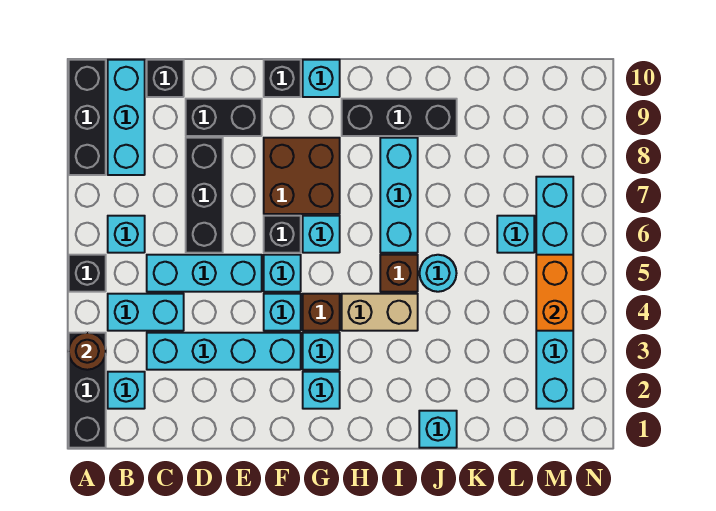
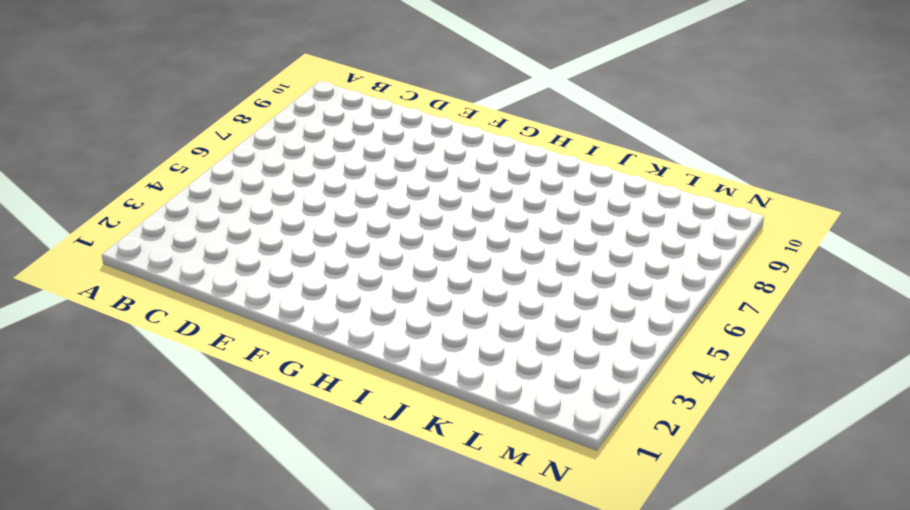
none -> black 1x3 brick [69,333,106,448]
none -> black 1x1 brick [69,255,106,292]
none -> black 1x3 brick [69,60,106,175]
none -> cyan 1x1 brick [108,372,145,409]

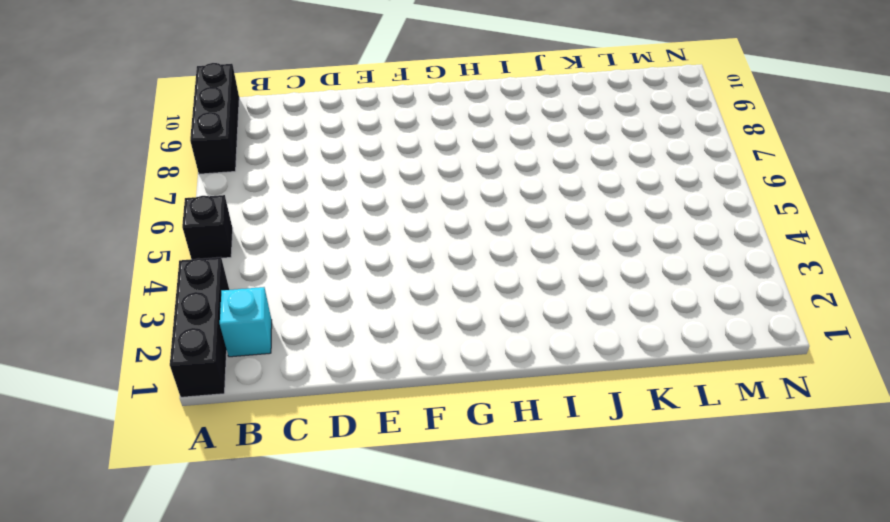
none -> cyan 1x2 brick [108,294,184,331]
none -> cyan 1x1 brick [108,216,145,253]
none -> cyan 1x3 brick [108,60,145,175]
none -> cyan 1x4 brick [147,333,301,370]

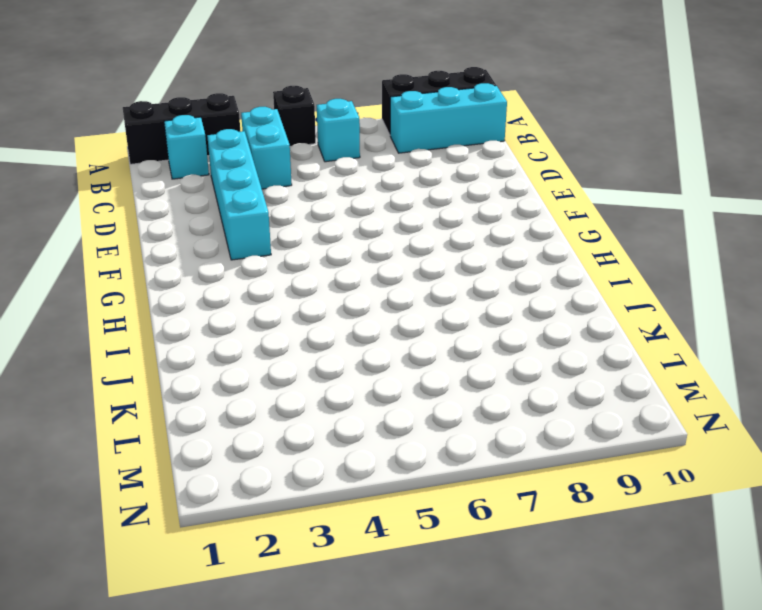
none -> cyan 1x3 brick [147,255,262,292]
none -> black 1x1 brick [147,60,184,97]
none -> black 1x3 brick [186,138,223,253]
none -> black 1x2 brick [186,99,262,136]

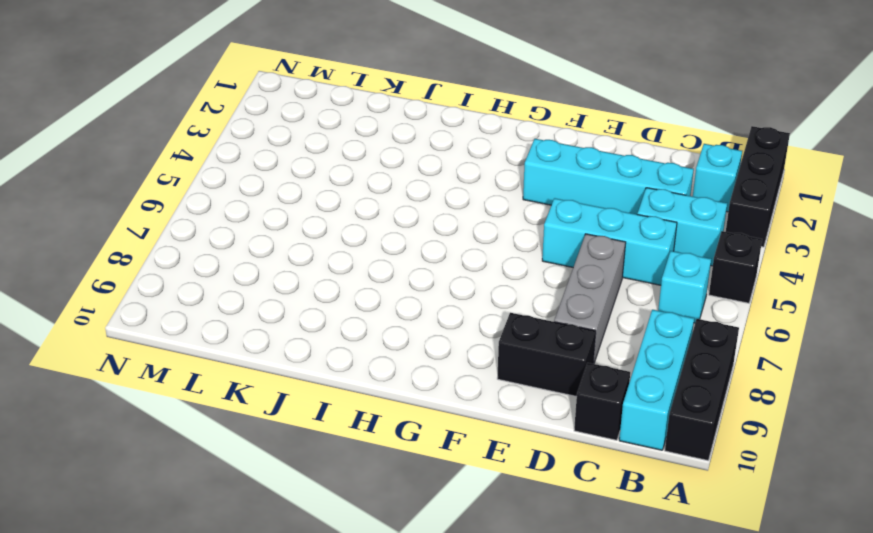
grey 1x3 brick [554,234,626,364] -> black 1x3 brick [186,138,223,253]
none -> cyan 1x1 brick [264,294,301,331]
none -> cyan 1x1 brick [264,255,301,292]
none -> black 1x1 brick [264,216,301,253]
none -> brown 2x2 brick [264,138,340,214]

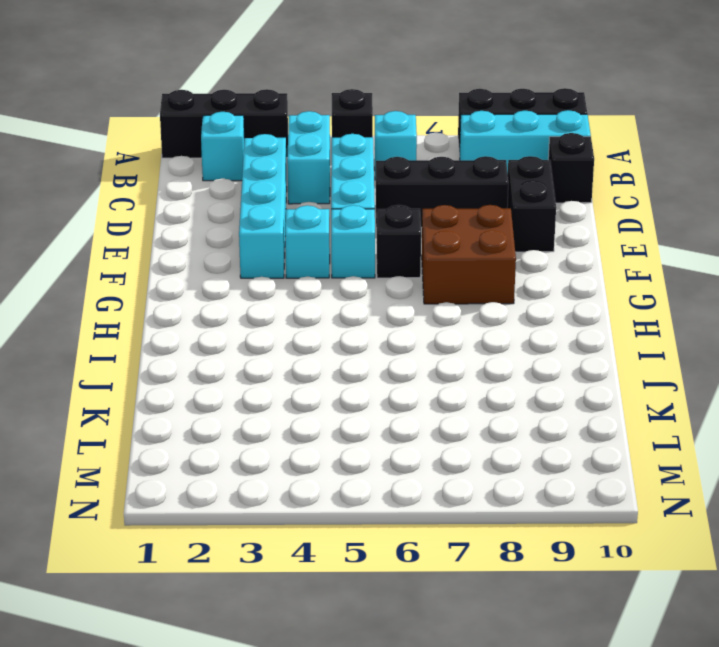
none -> black 1x1 brick [264,60,301,97]
none -> cyan 1x1 brick [303,372,340,409]
none -> cyan 1x1 brick [303,333,340,370]
none -> brown 1x1 brick [303,294,340,331]

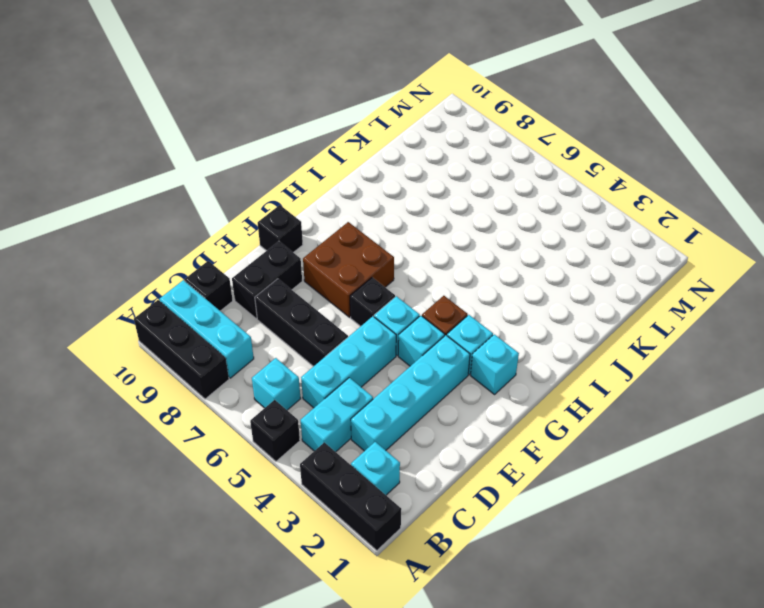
none -> cyan 1x1 brick [303,216,340,253]
none -> cyan 1x1 brick [303,60,340,97]
none -> tan 1x2 brick [342,294,418,331]
none -> black 1x3 brick [342,99,457,136]

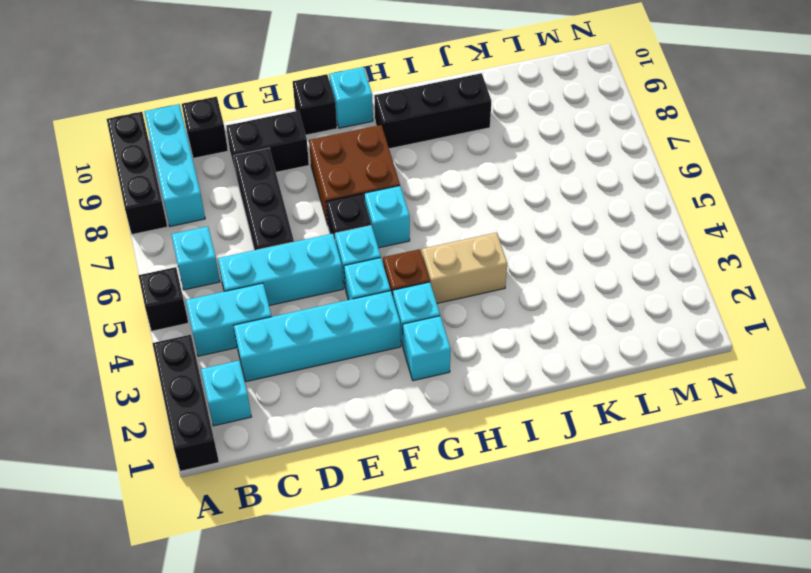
none -> brown 1x1 brick [380,255,418,292]
none -> cyan 1x3 brick [380,138,418,253]
none -> cyan 1x1 brick [419,411,457,448]
none -> cyan 1x1 round brick [420,255,457,292]

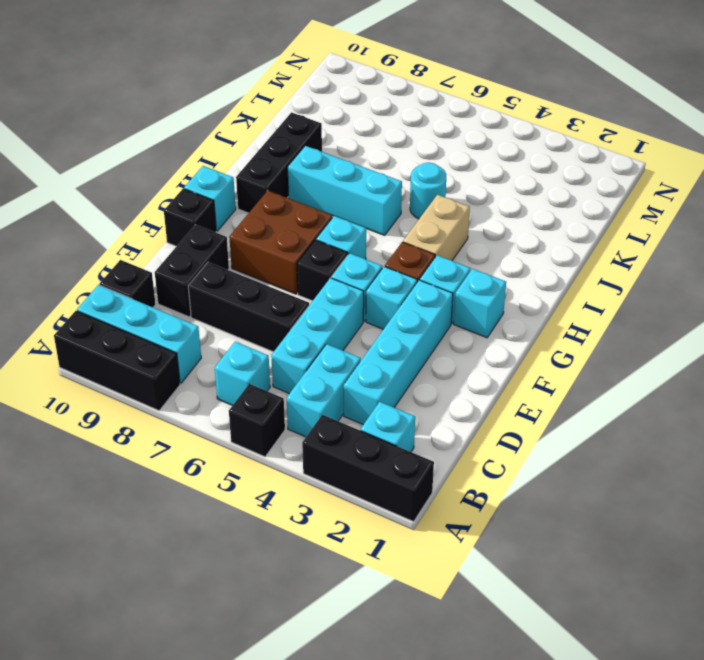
none -> brown 1x1 brick [380,255,418,292]
none -> cyan 1x1 brick [419,411,457,448]
none -> cyan 1x1 brick [497,216,534,253]
none -> cyan 1x6 brick [536,177,573,409]

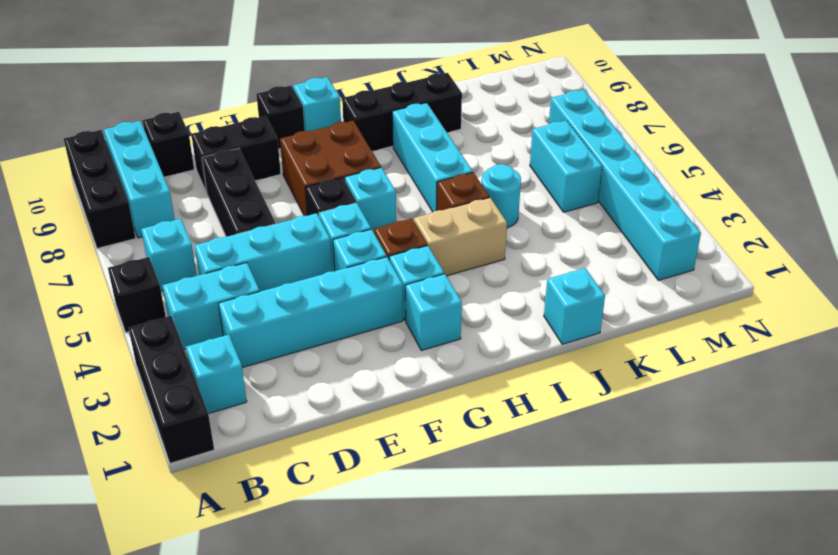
cyan 1x2 brick [530,120,602,212] -> cyan 1x1 brick [497,216,534,253]
none -> brown 1x1 round brick [69,333,106,370]
none -> orange 1x2 brick [536,255,573,331]

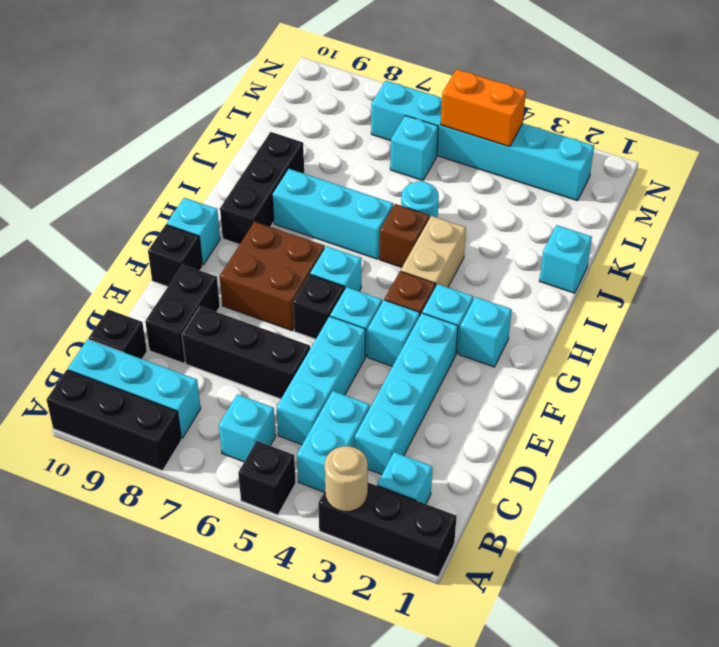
tan 1x1 round brick [325,446,368,512] -> brown 1x1 round brick [69,333,106,370]

